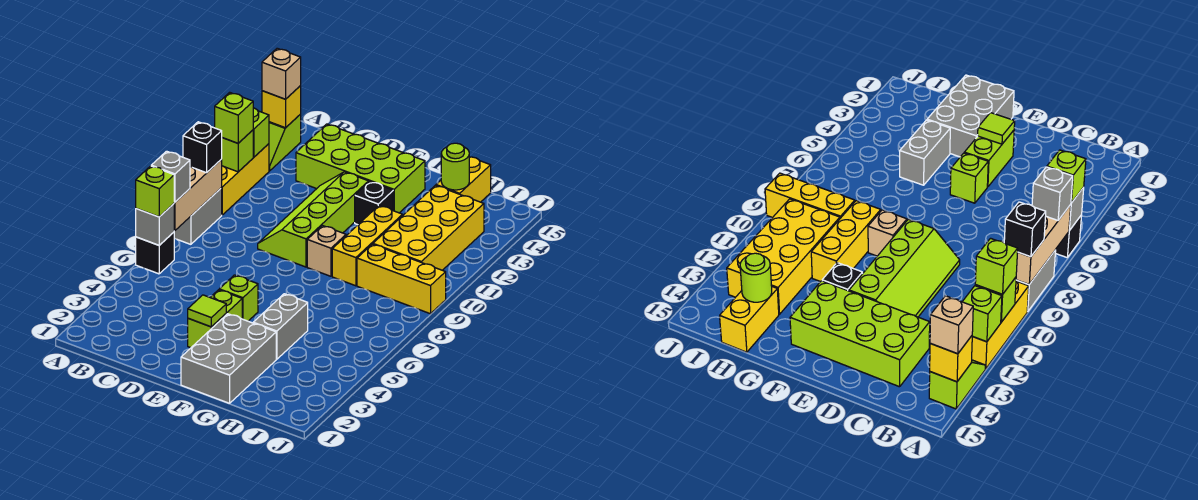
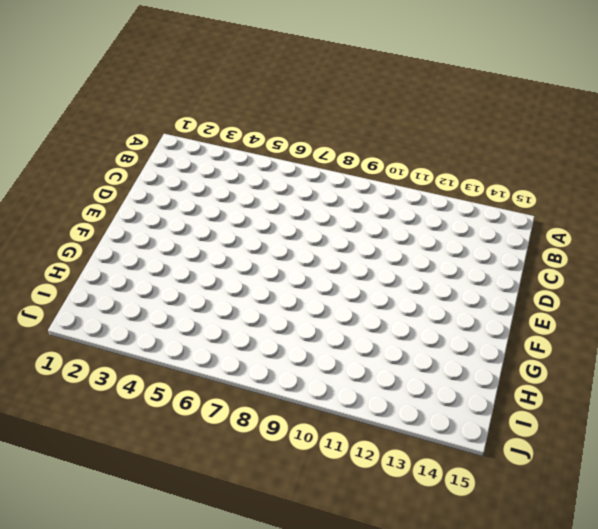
none -> black 1x1 brick [136,232,174,274]
none -> grey 1x2 brick [174,188,222,244]
none -> yellow 1x3 brick [222,144,269,215]

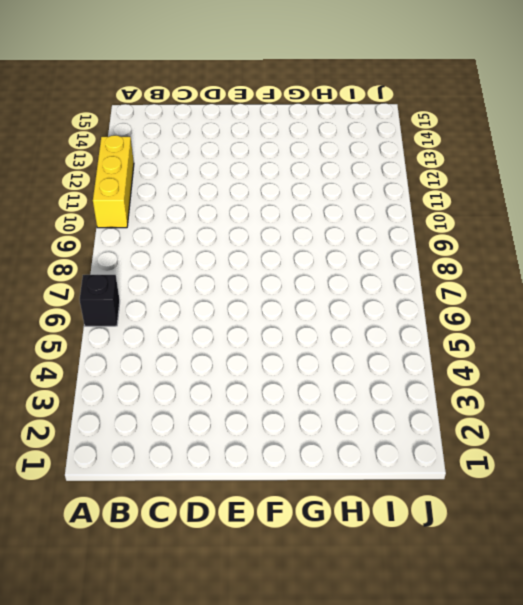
none -> grey 1x2 brick [174,188,222,244]
none -> lime 1x2 slope [269,114,301,171]
none -> lime 2x4 brick [296,124,425,213]

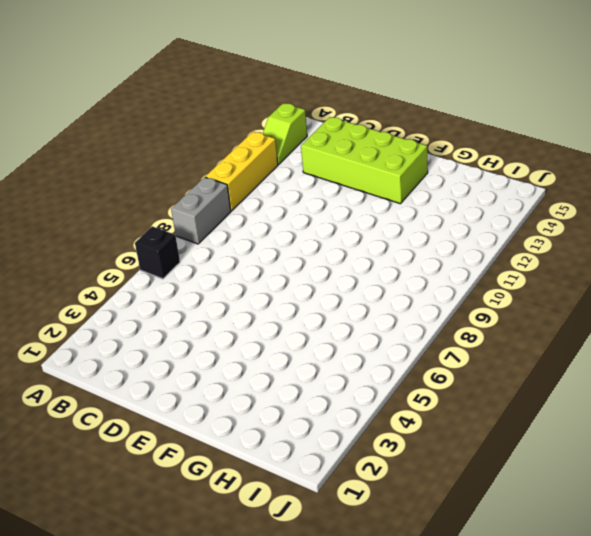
none -> lime 2x4 slope [258,172,369,267]
none -> lime 1x2 brick [188,290,242,348]
none -> lime 1x1 brick [219,275,258,321]

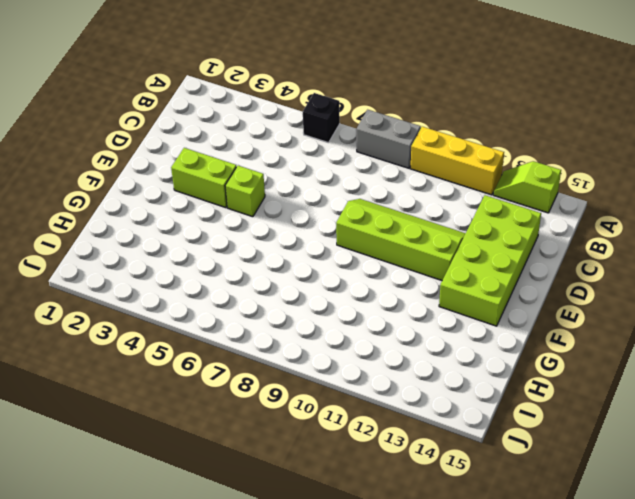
none -> grey 2x3 brick [181,314,276,403]
none -> tan 1x1 brick [307,226,346,276]
none -> black 1x1 brick [355,182,393,225]

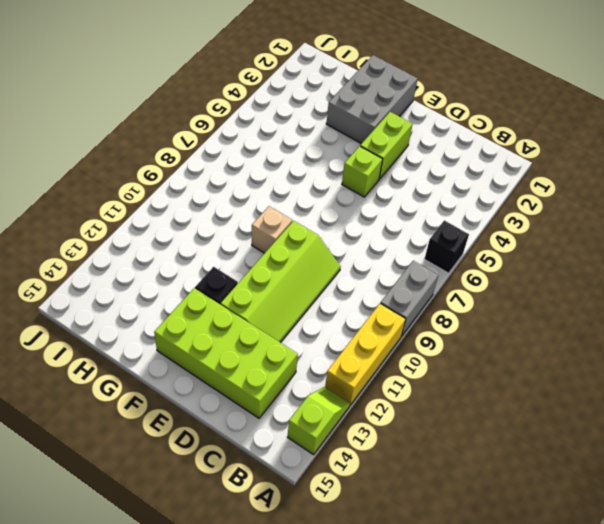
none -> grey 1x2 brick [253,294,308,359]
none -> yellow 1x3 brick [332,206,403,286]
none -> yellow 1x3 brick [357,244,446,314]

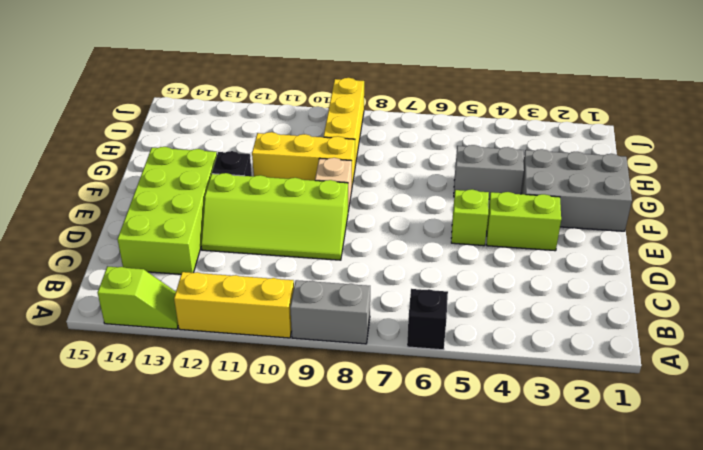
none -> yellow 2x4 brick [373,185,484,270]
none -> yellow 1x2 brick [436,157,491,202]
none -> grey 1x1 brick [136,204,174,245]

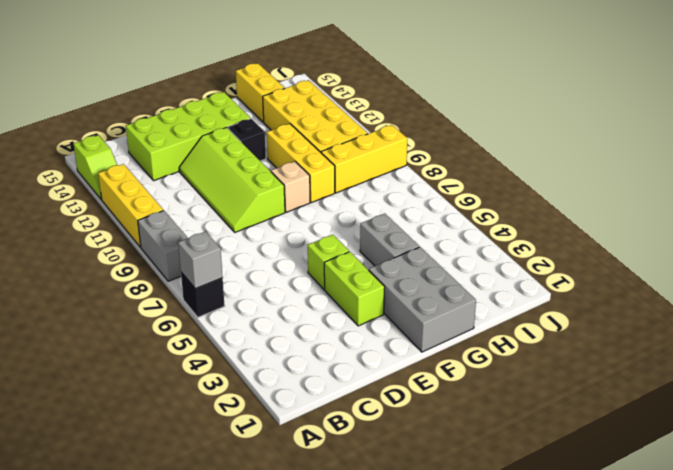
none -> tan 1x3 brick [174,159,222,231]
none -> lime 1x1 brick [222,130,253,172]
none -> lime 1x1 brick [253,108,269,157]

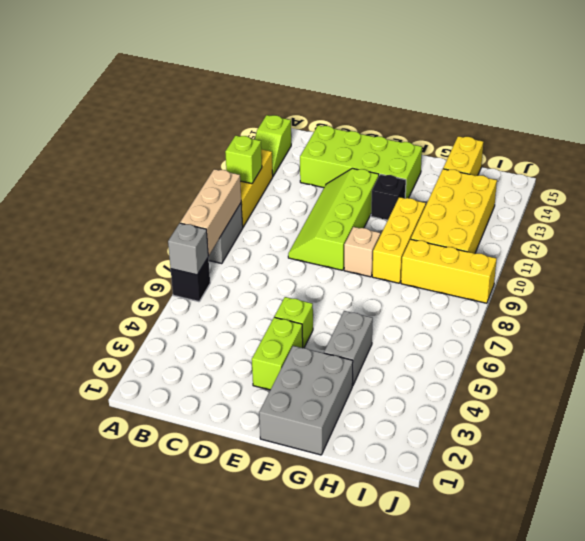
none -> lime 1x1 brick [253,108,269,157]
none -> yellow 1x1 brick [262,86,301,128]
none -> lime 1x1 tile [188,295,226,327]

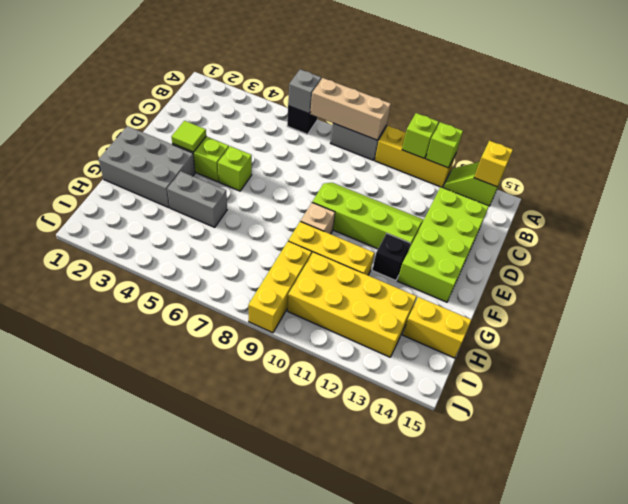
none -> lime 1x1 round brick [441,143,469,190]
none -> lime 1x1 brick [136,166,174,217]
none -> grey 1x1 brick [151,151,190,202]

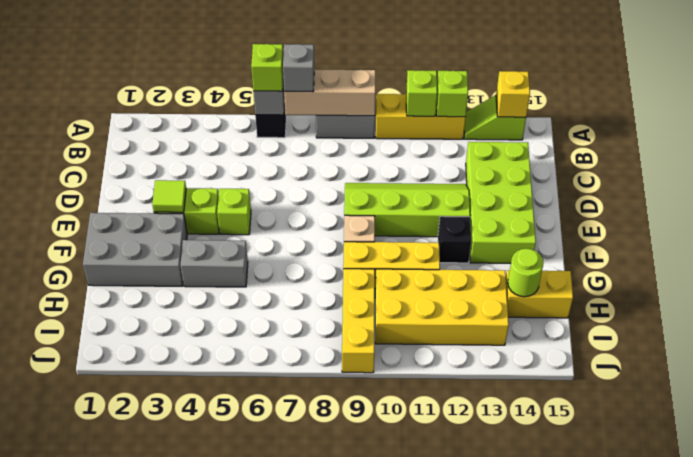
none -> black 1x1 brick [183,122,222,173]
none -> lime 1x1 brick [215,92,253,143]
none -> tan 1x1 brick [262,48,301,99]

